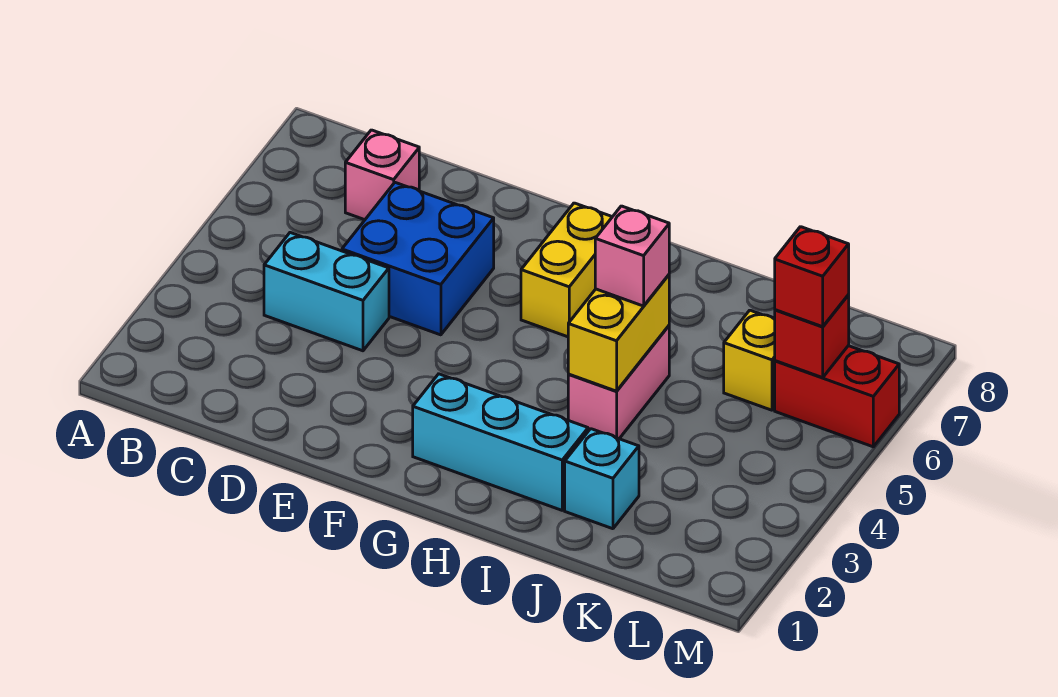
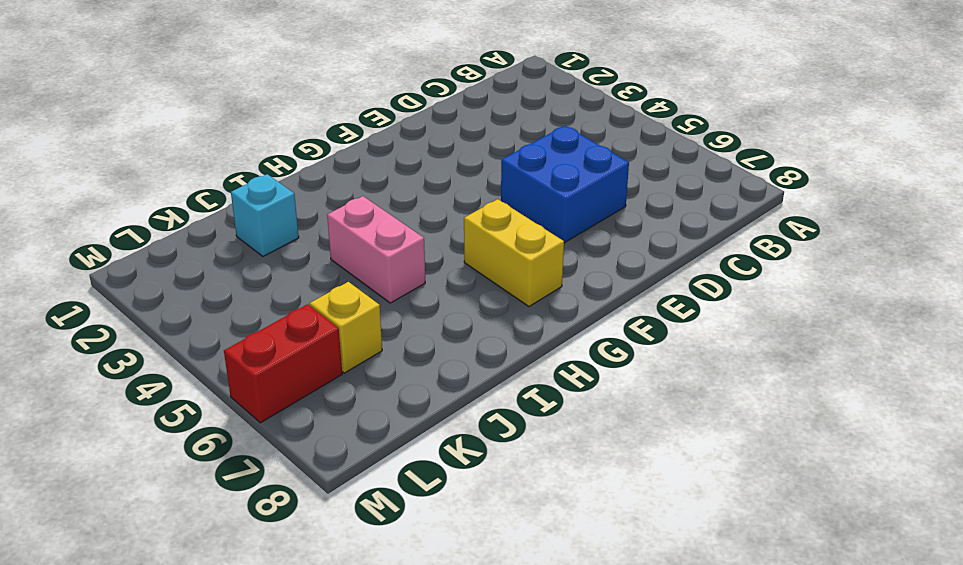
none -> cyan 1x2 brick [264,233,389,351]
none -> pink 1x1 brick [345,130,419,220]
none -> cyan 1x3 brick [413,374,588,510]

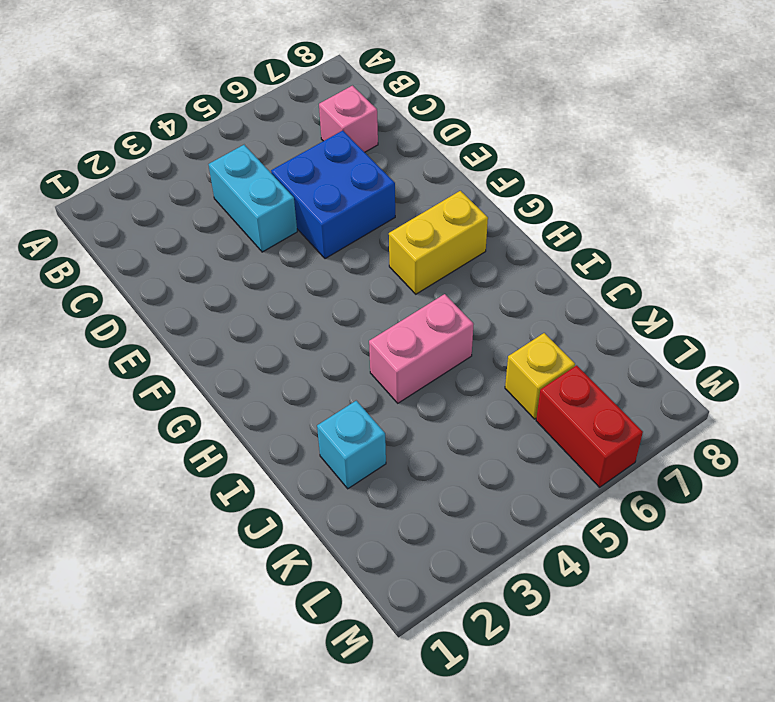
none -> cyan 1x3 brick [413,374,588,510]
none -> yellow 1x2 brick [568,275,669,391]
none -> red 1x1 brick [775,295,849,378]

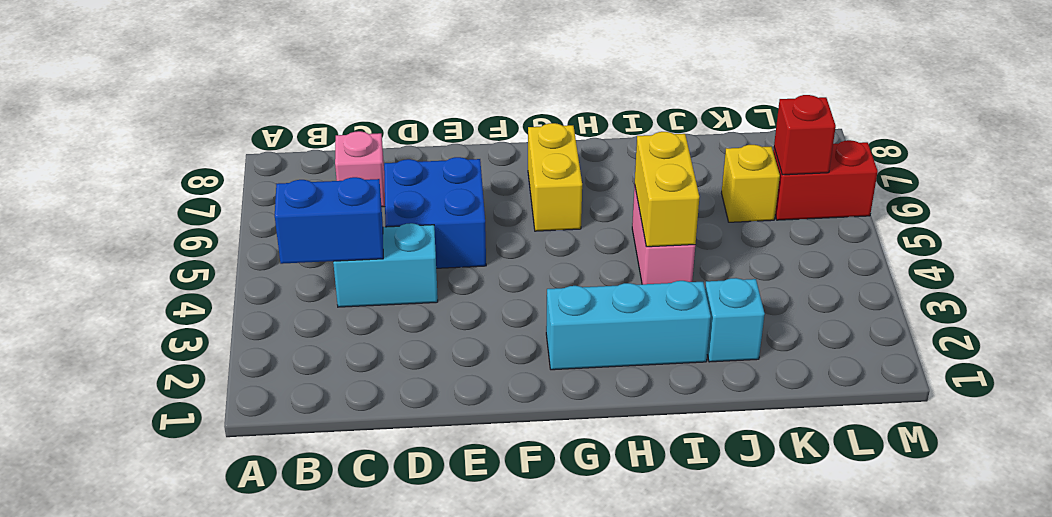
blue 1x2 brick [275,177,383,264] -> none
none -> pink 1x1 brick [595,206,669,306]
none -> red 1x1 brick [775,227,849,327]

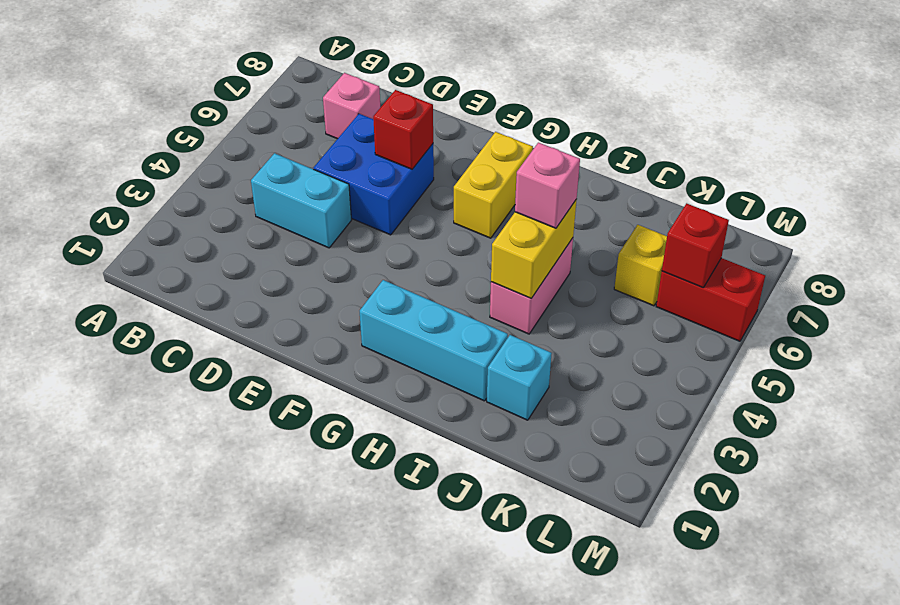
red 1x1 brick [373,90,433,169] -> red 1x1 brick moved to [775,227,849,327]

